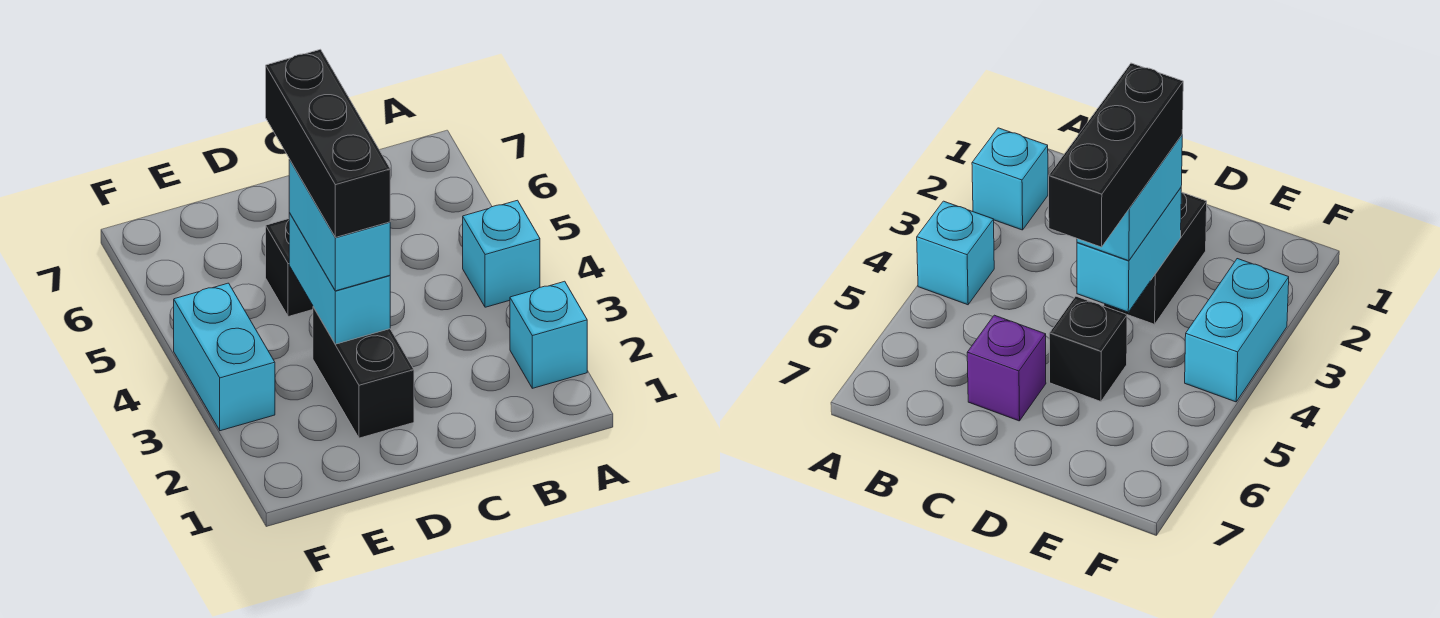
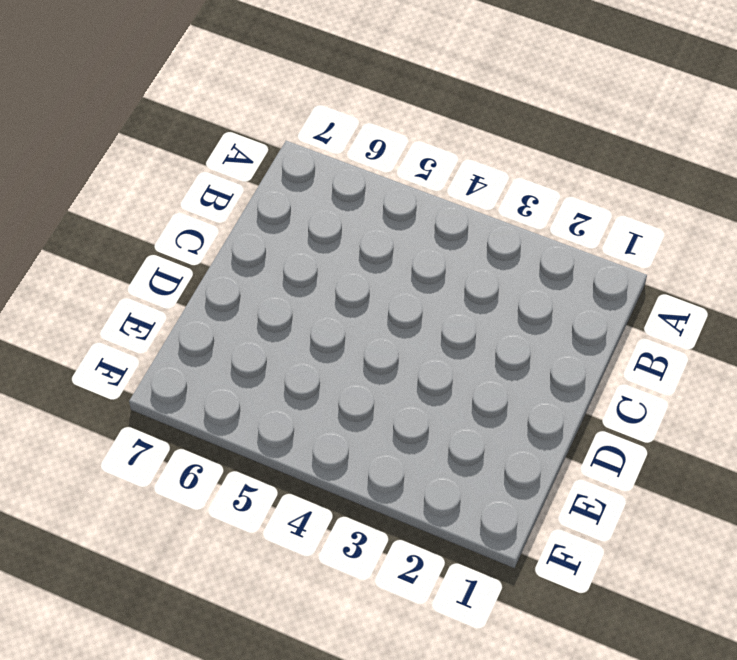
none -> cyan 1x1 brick [510,281,587,388]
none -> cyan 1x1 brick [463,200,540,307]

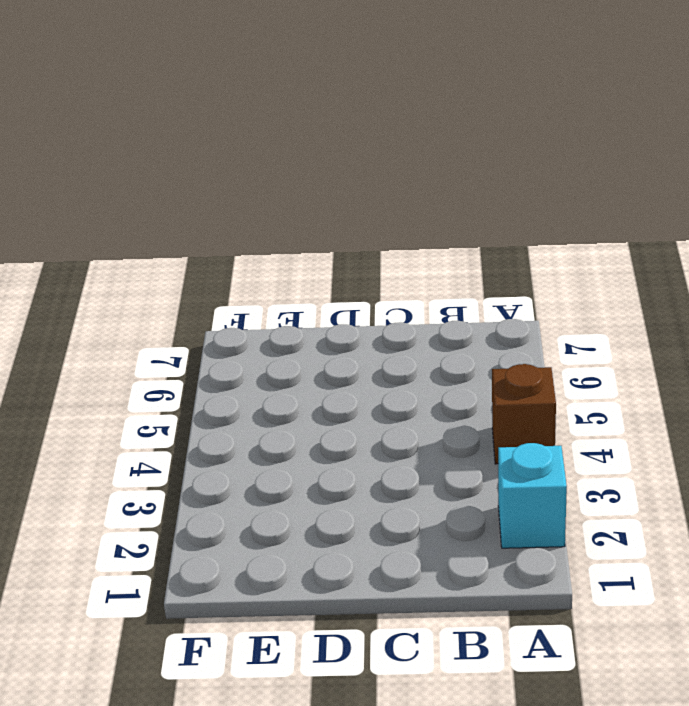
brown 1x1 brick [492,364,556,464] -> cyan 1x1 brick [463,200,540,307]
none -> purple 1x1 brick [967,315,1046,421]
none -> black 1x2 brick [313,307,414,438]

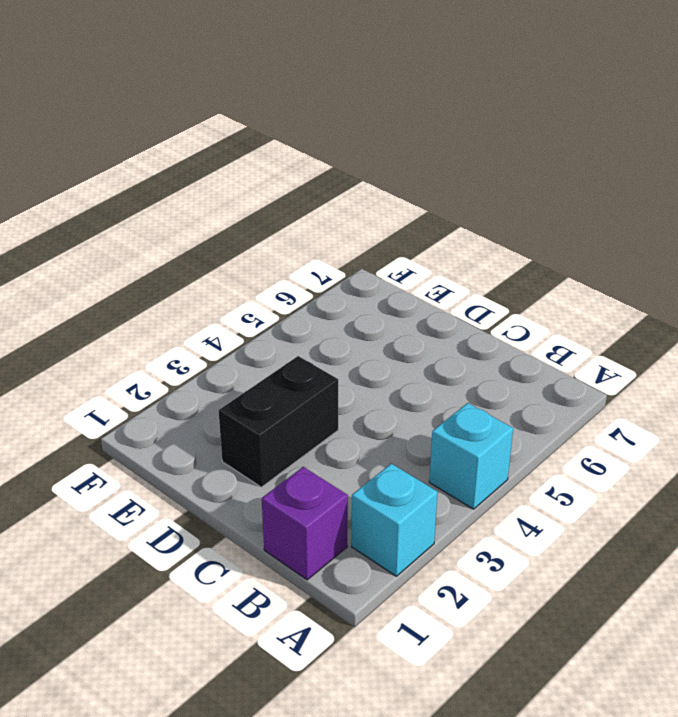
purple 1x1 brick [262,467,348,580] -> purple 1x1 brick moved to [967,315,1046,421]
none -> black 1x1 brick [266,219,313,317]
none -> cyan 1x2 brick [174,283,275,431]

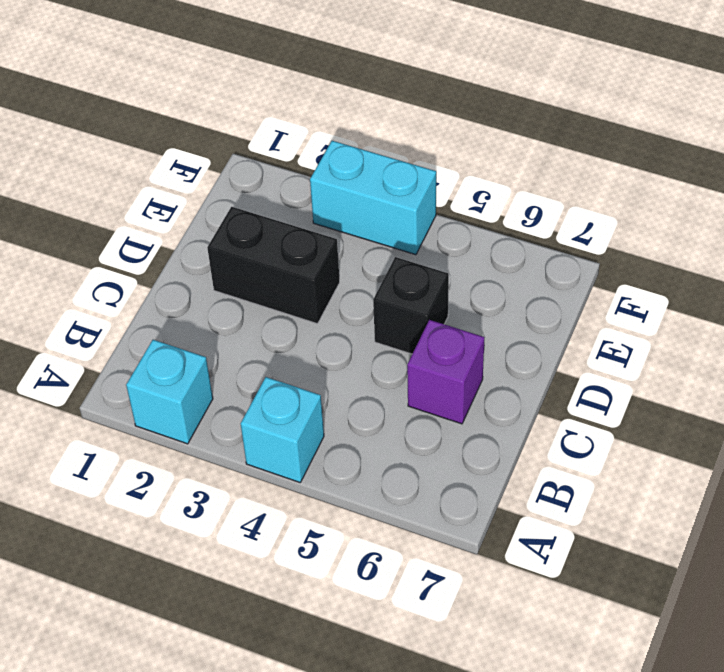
none -> cyan 1x2 brick [289,213,390,344]
none -> cyan 1x2 brick [289,159,390,291]

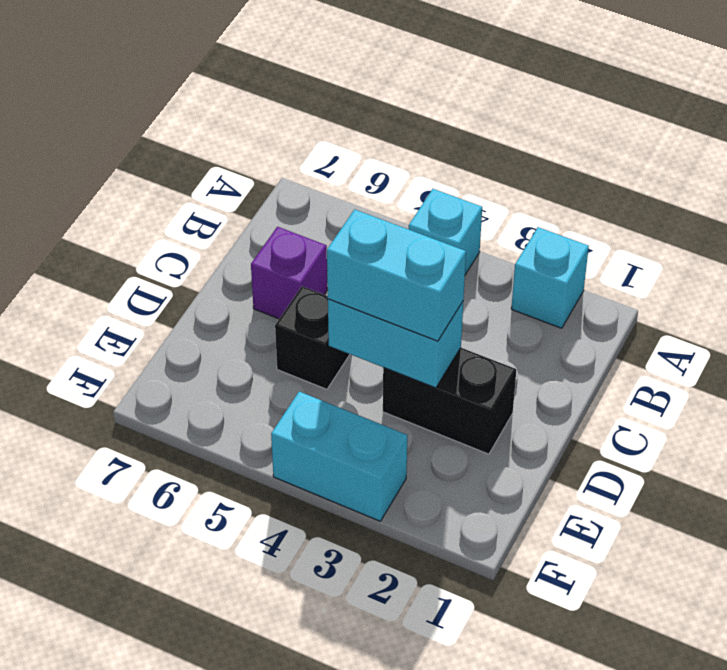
none -> black 1x3 brick [266,49,390,237]

